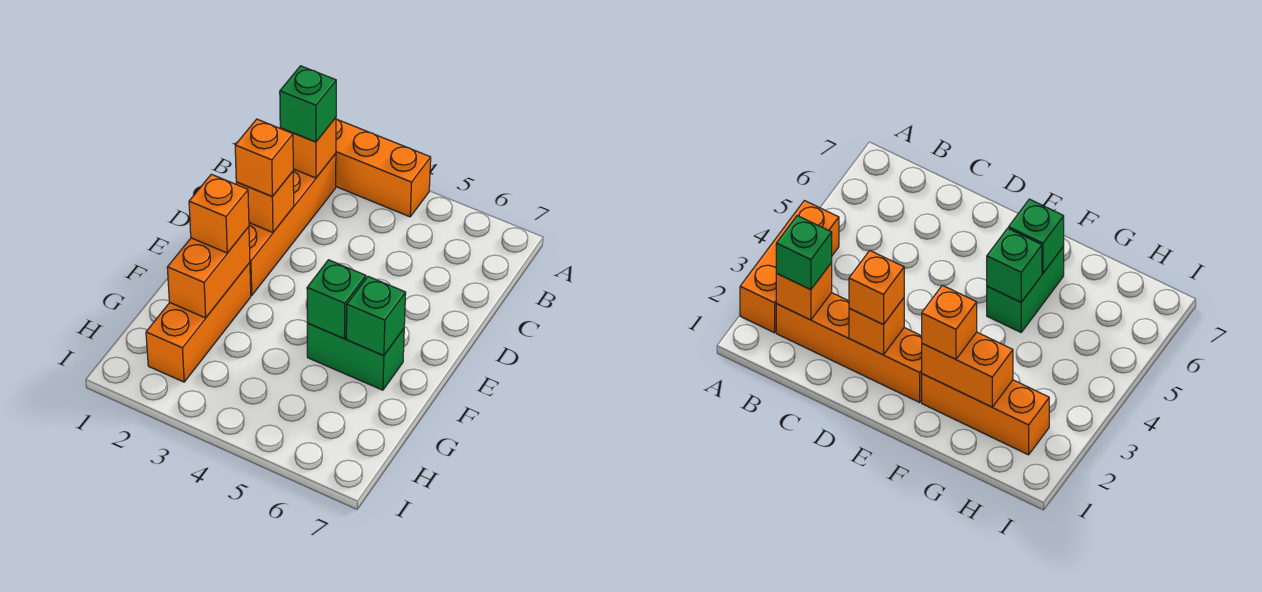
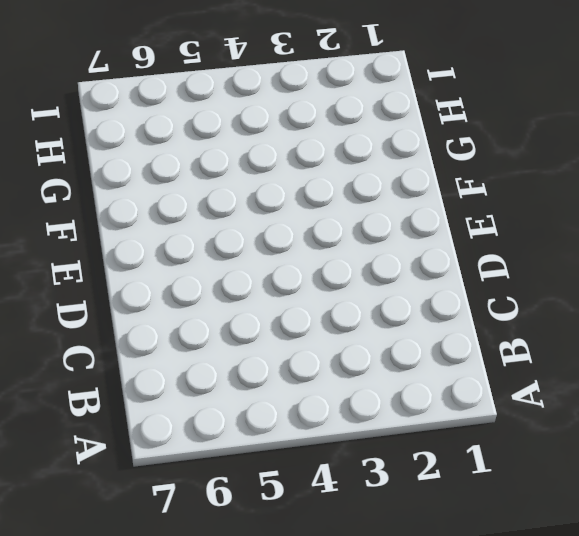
none -> orange 1x3 brick [336,119,431,217]
none -> orange 1x4 brick [249,154,336,295]
none -> orange 1x3 brick [146,263,251,382]

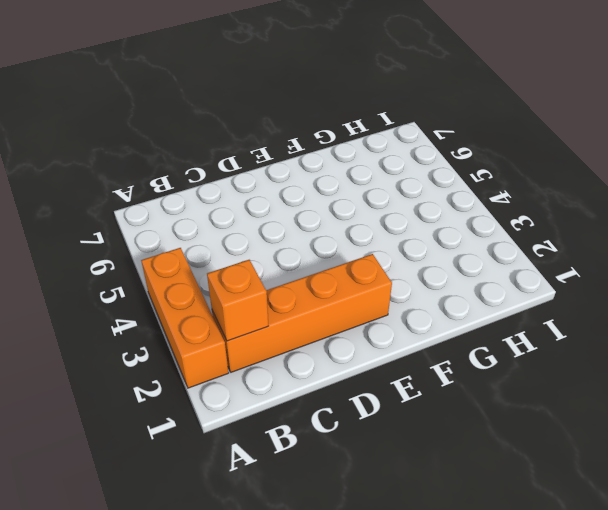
none -> orange 1x3 brick [146,263,251,382]
none -> green 1x2 brick [307,323,404,390]
none -> orange 1x1 brick [236,172,294,232]

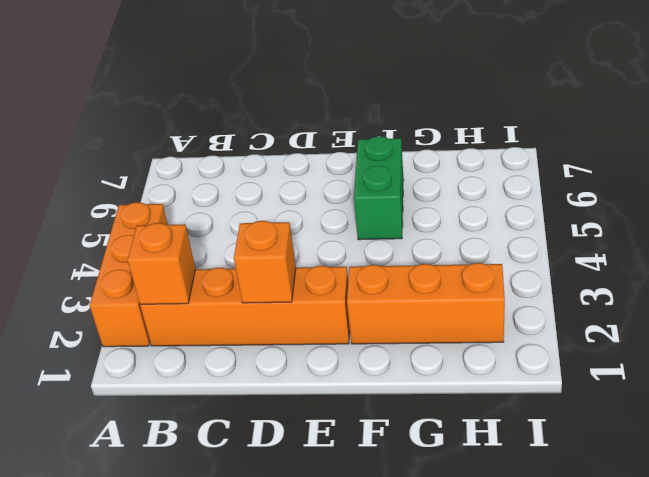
none -> orange 1x2 brick [167,227,250,318]
none -> green 1x1 brick [307,260,366,339]
none -> green 1x1 brick [346,276,406,356]

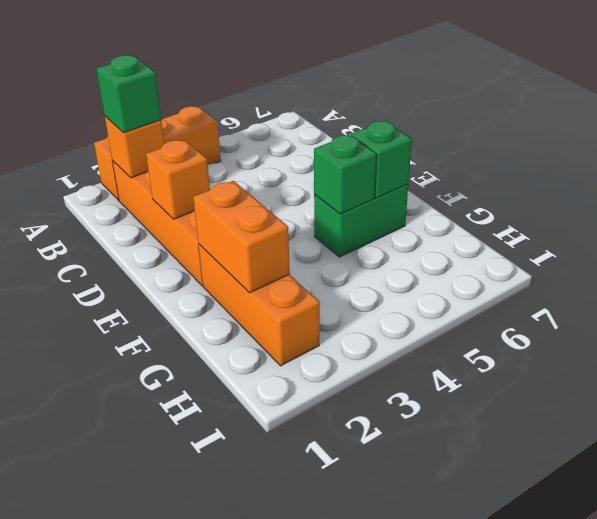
none -> orange 1x1 brick [235,119,293,196]
none -> orange 1x1 brick [189,174,249,253]

